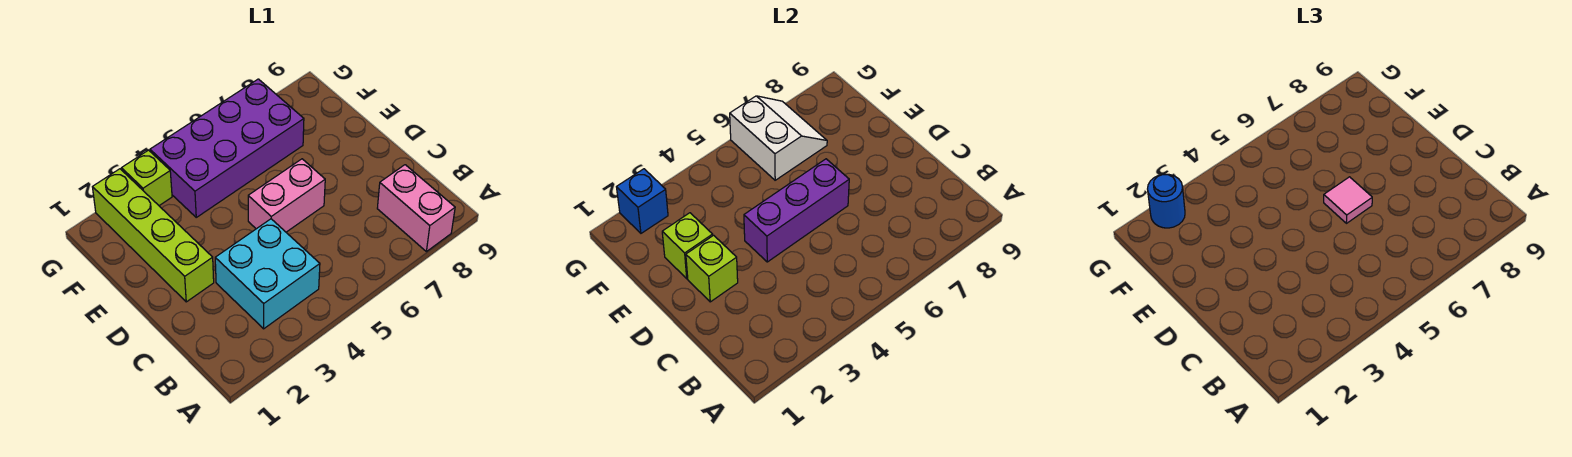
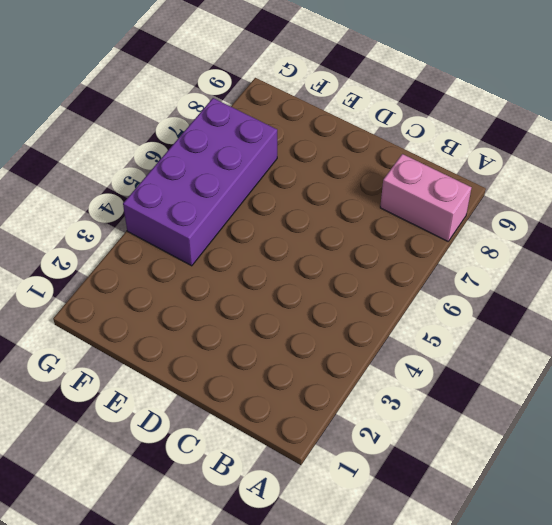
none -> cyan 2x2 brick [215,219,320,329]
none -> lime 1x4 brick [93,169,214,302]
none -> pink 1x2 brick [248,159,325,232]

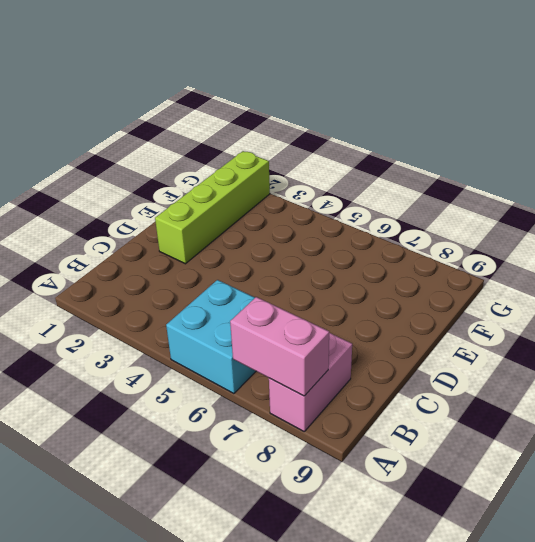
cyan 2x2 brick [166,280,256,394] -> cyan 2x2 brick moved to [215,219,320,329]
pink 1x2 brick [230,297,329,396] -> pink 1x2 brick moved to [248,159,325,232]
none -> purple 2x4 brick [150,79,304,217]
none -> lime 1x1 brick [121,150,172,206]
none -> lime 1x1 brick [686,235,738,302]

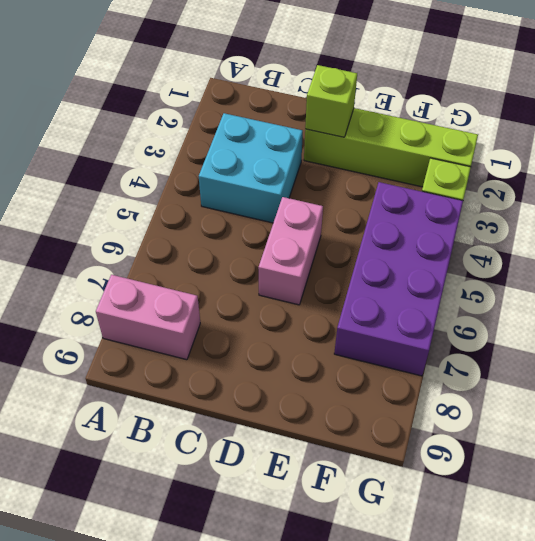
none -> purple 1x3 brick [744,159,849,262]
none -> lime 1x1 brick [662,213,713,279]
none -> white 2x2 slope [730,96,827,180]

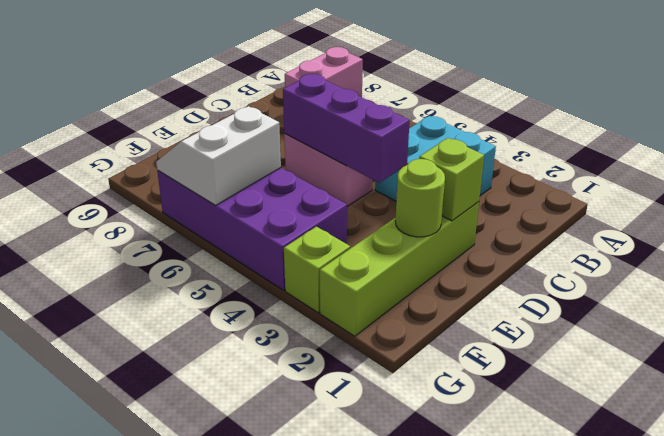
lime 1x1 round brick [395,159,445,237] -> lime 1x1 brick [662,213,713,279]
none -> blue 1x1 brick [617,169,668,233]
none -> pink 1x1 tile [1324,177,1372,223]
none -> blue 1x1 round brick [1148,174,1185,228]

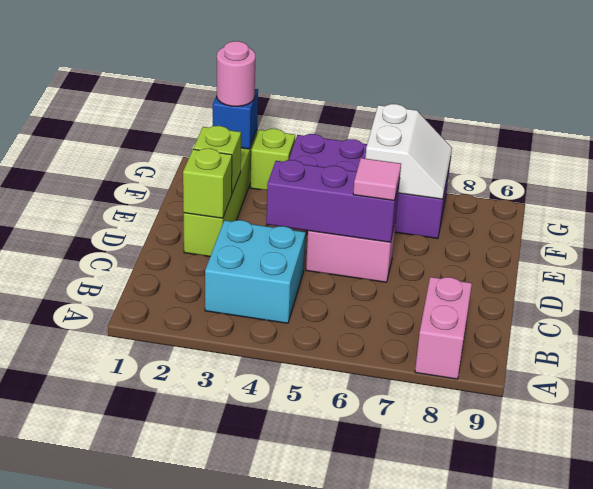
pink 1x1 round brick [217,41,256,106] -> blue 1x1 round brick [1148,174,1185,228]

